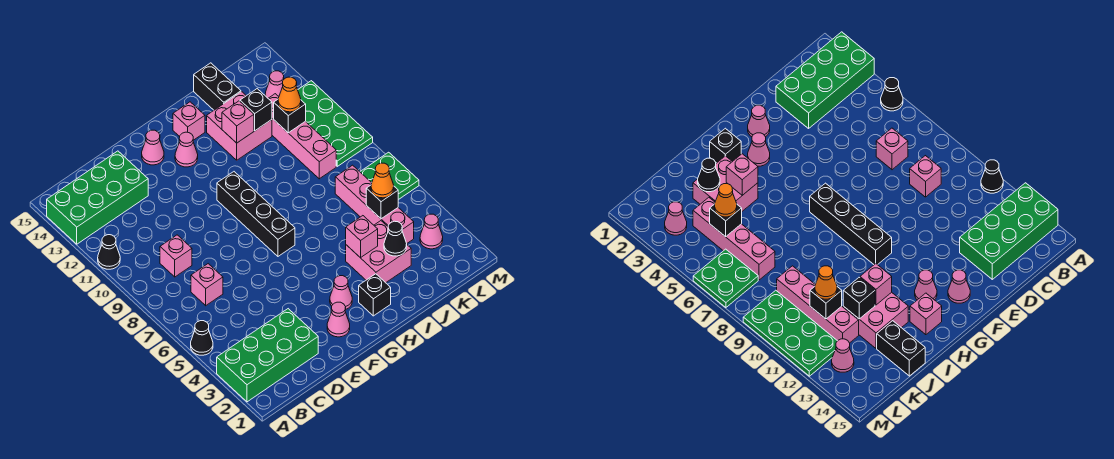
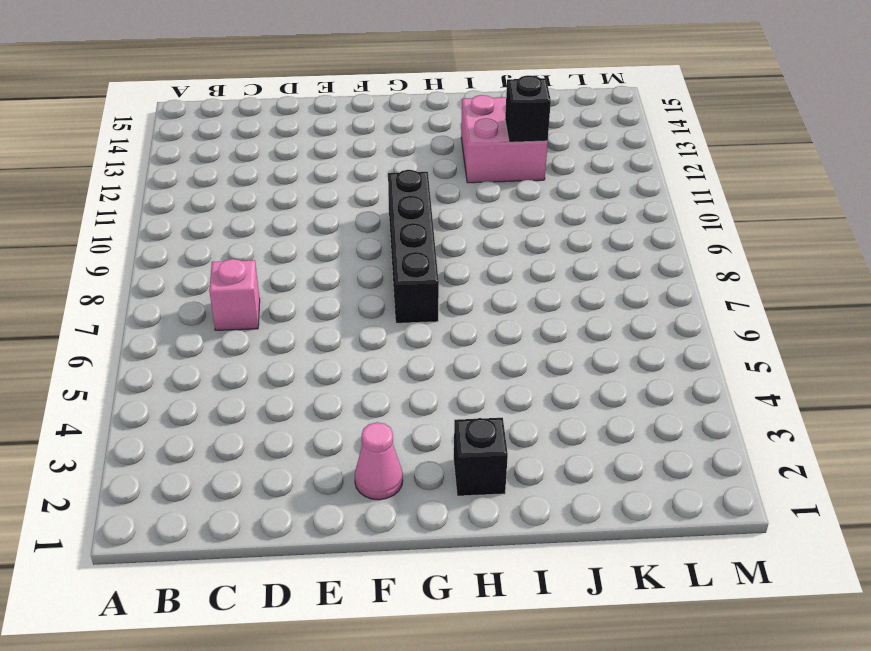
none -> green 2x4 brick [217,309,318,402]
none -> black 1x1 cone [191,321,213,355]
none -> black 1x1 cone [98,235,120,269]
none -> green 2x4 brick [47,151,148,244]

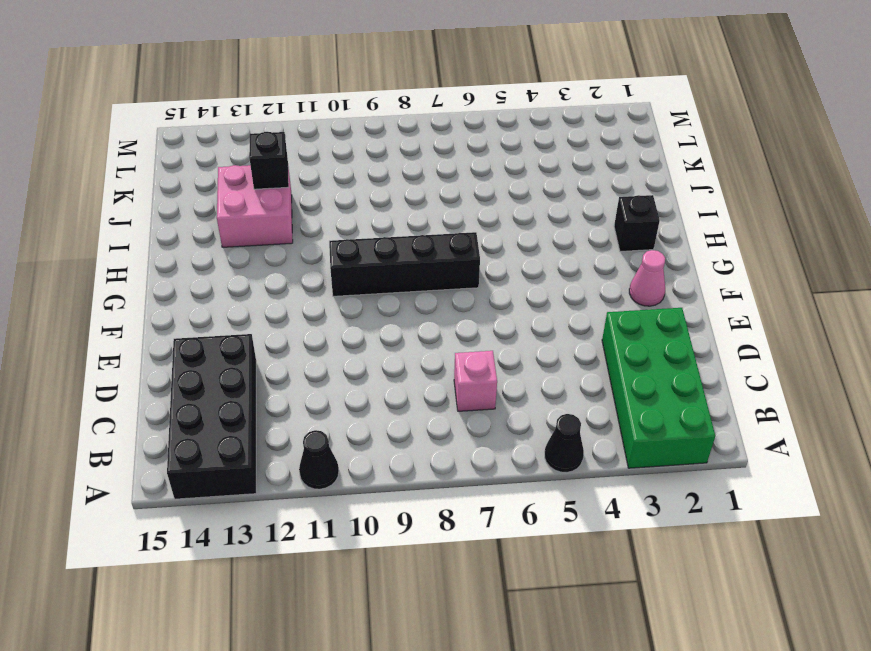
black 2x4 brick [167,334,256,499] -> green 2x4 brick [47,151,148,244]
none -> pink 1x1 brick [160,235,192,277]
none -> pink 1x1 cone [142,130,164,165]
none -> pink 1x1 cone [330,276,352,309]
none -> pink 1x1 cone [175,132,198,167]

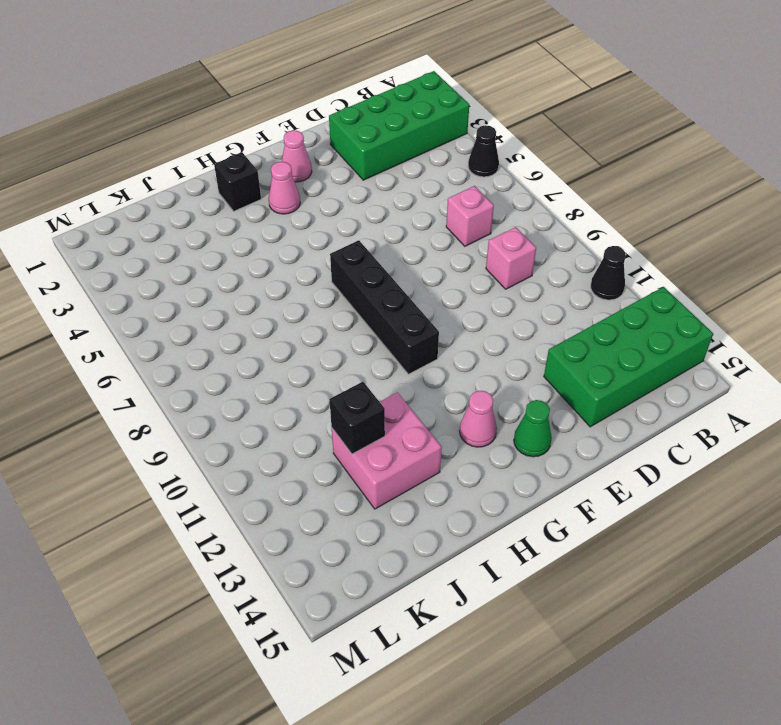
green 1x1 cone [514,400,552,457] -> pink 1x1 cone [142,130,164,165]
none -> pink 1x1 brick [173,102,205,140]
none -> pink 2x2 brick [346,221,411,283]
none -> black 1x2 brick [194,63,241,110]
none -> pink 1x4 brick [335,165,414,243]

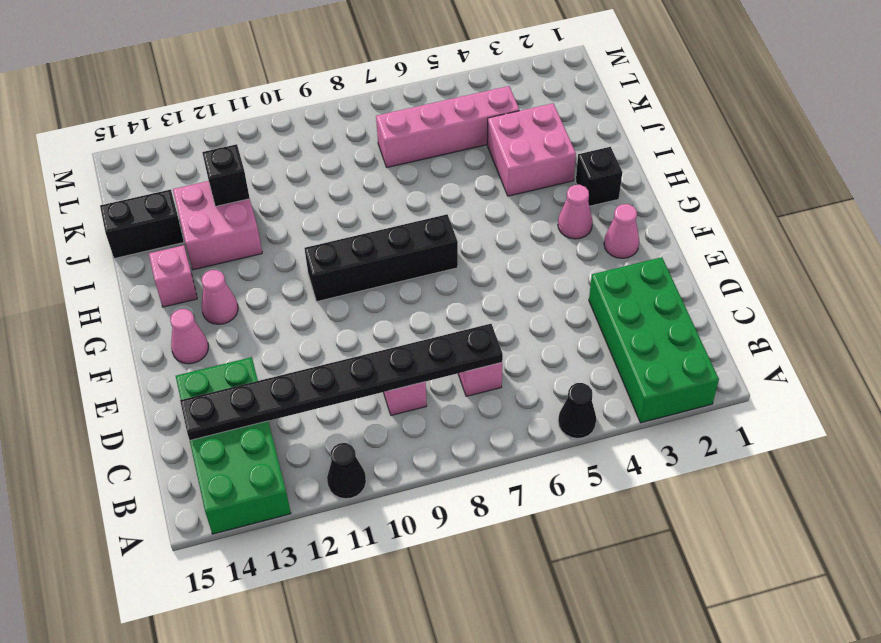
black 1x8 plate [180,324,503,440] -> none
none -> pink 1x4 brick [268,94,336,179]
none -> pink 1x1 cone [420,214,443,249]
none -> green 2x2 plate [360,152,419,200]
none -> green 2x4 plate [298,81,373,166]

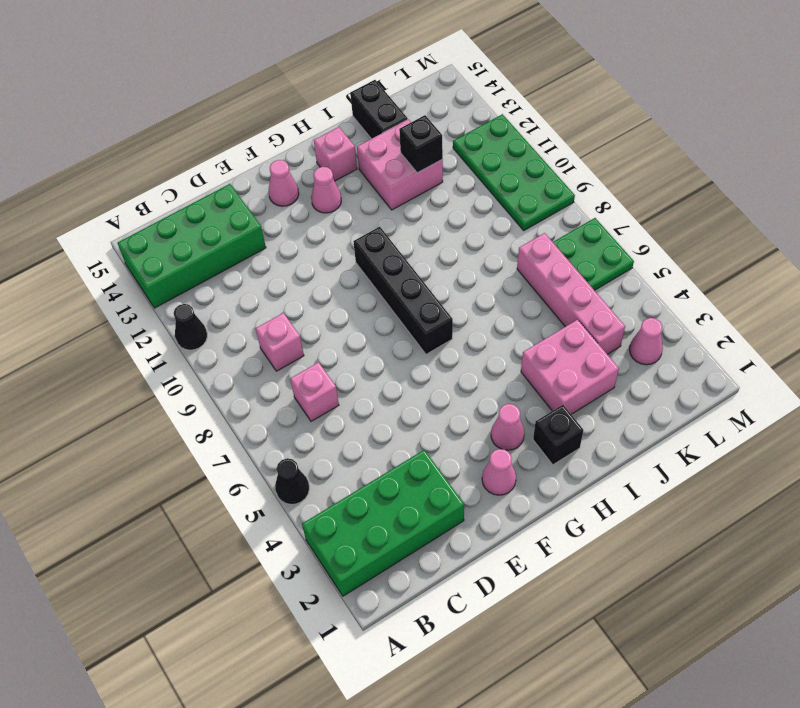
none -> pink 1x4 brick [268,94,336,179]
none -> pink 1x1 cone [265,71,284,98]
none -> pink 1x1 brick [346,216,378,258]
none -> pink 1x1 brick [222,101,254,143]

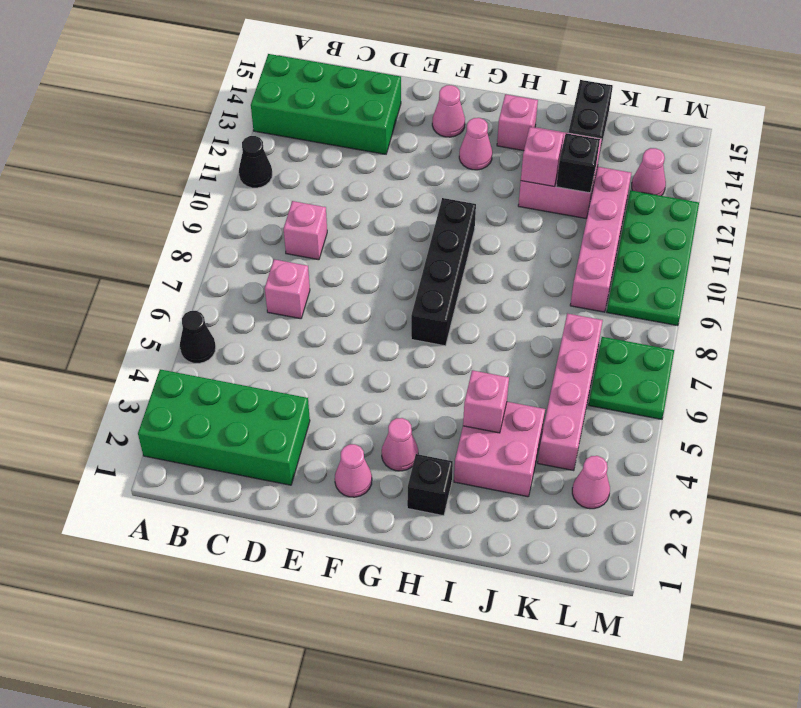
none -> black 1x1 cone [384,221,407,256]
none -> black 1x1 brick [366,185,398,219]
none -> black 1x1 brick [274,99,306,133]
none -> orange 1x1 cone [371,163,394,198]

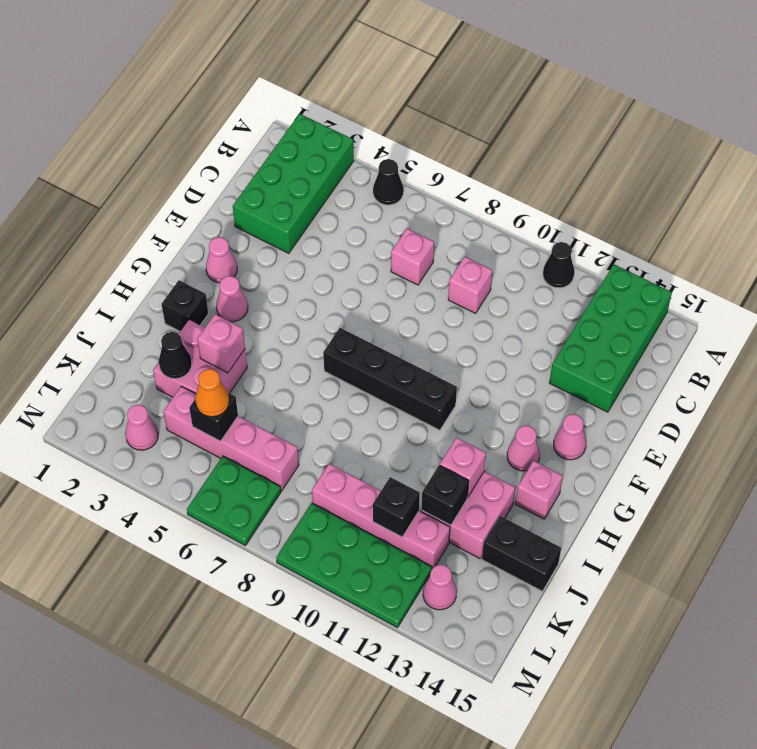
none -> orange 1x1 cone [278,77,301,112]

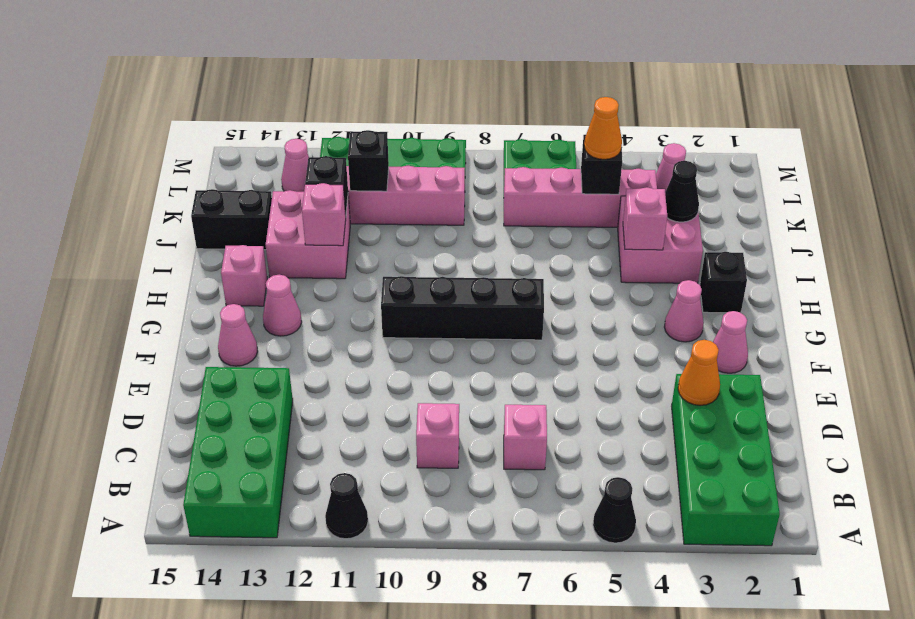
orange 1x1 cone [678,340,720,405] -> orange 1x1 cone moved to [278,77,301,112]

